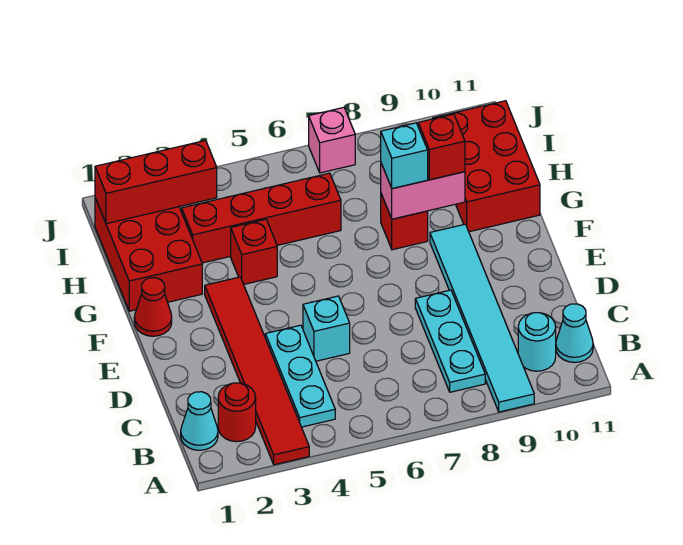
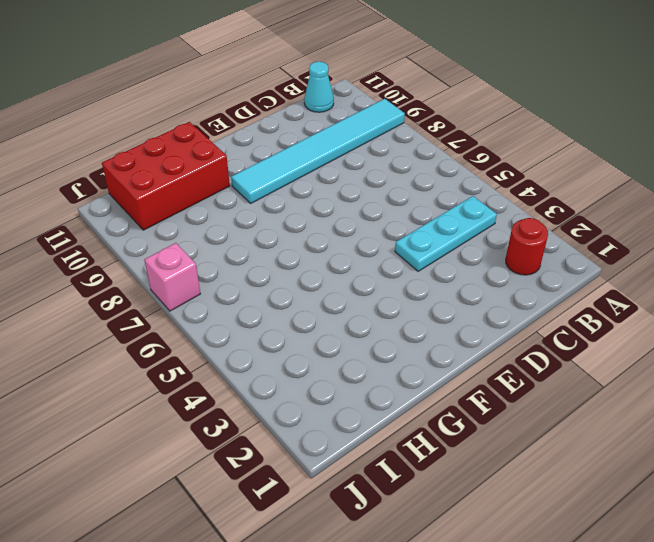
none -> red 1x6 tile [205,277,309,465]
none -> cyan 1x1 cone [181,392,218,450]
none -> cyan 1x3 plate [415,290,485,392]

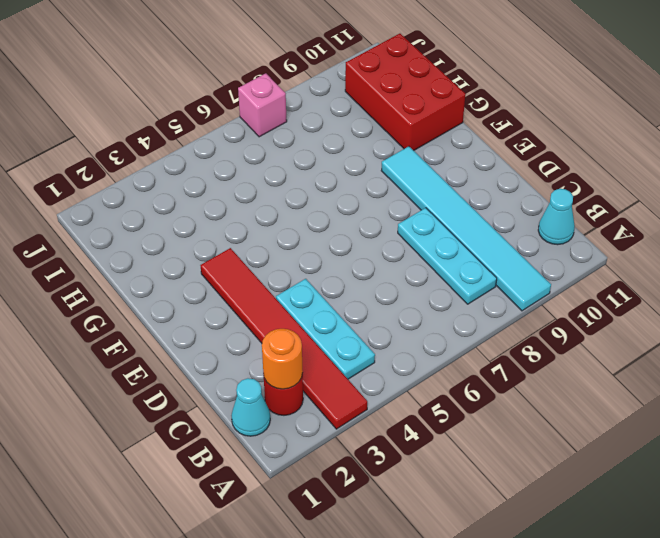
orange 1x1 round brick [262,329,303,389] -> none
none -> cyan 1x1 round brick [518,313,556,371]
none -> cyan 1x1 brick [303,296,350,361]
none -> red 1x1 cone [134,278,172,336]

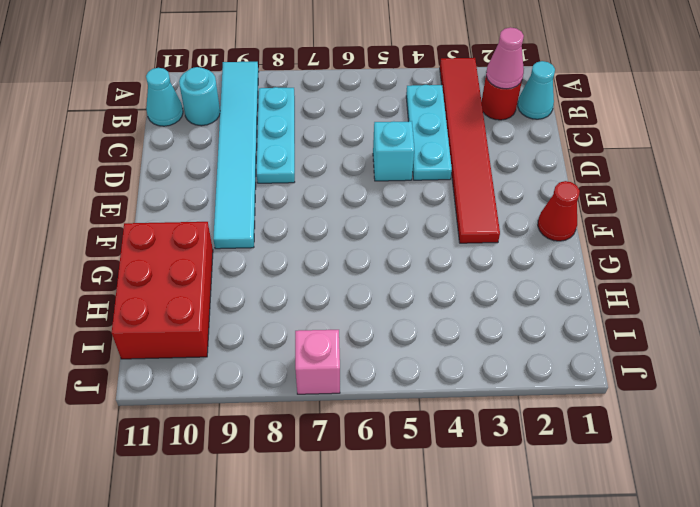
pink 1x1 cone [486,27,524,89] -> none
none -> red 2x3 brick [95,198,202,311]
none -> red 1x1 brick [231,219,277,284]
none -> red 1x1 brick [381,194,428,250]

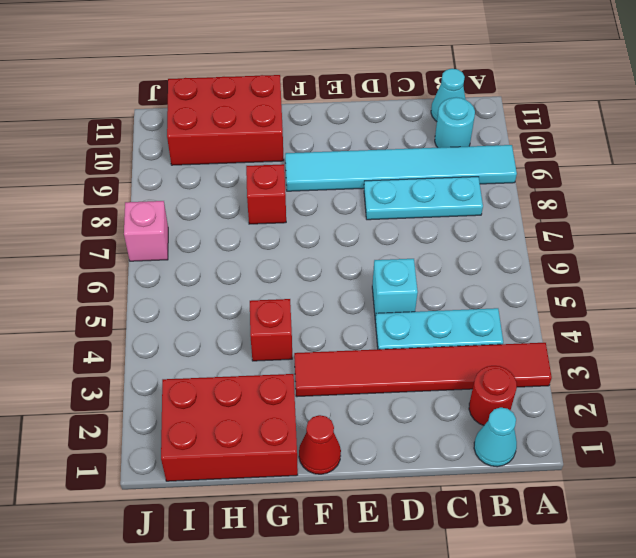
none -> red 1x4 brick [182,173,341,263]
none -> pink 1x2 brick [381,164,465,219]
none -> red 1x3 brick [95,140,217,224]

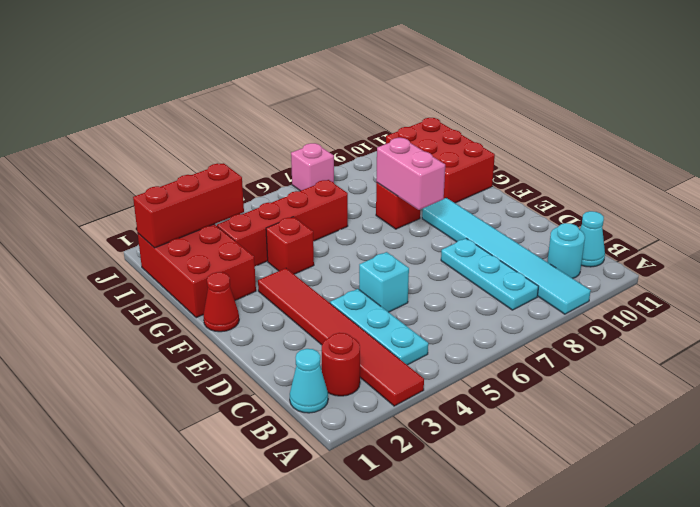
pink 1x2 brick [376,138,445,210] -> pink 1x2 brick turned to [381,164,465,219]
none -> cyan 1x1 brick [381,123,428,189]
none -> red 1x1 brick [418,114,465,180]

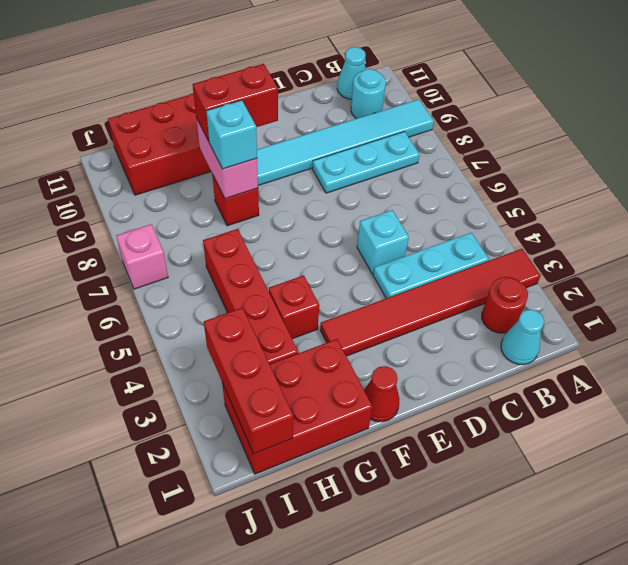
red 1x2 brick [193,64,278,141] -> red 1x1 brick [418,114,465,180]

